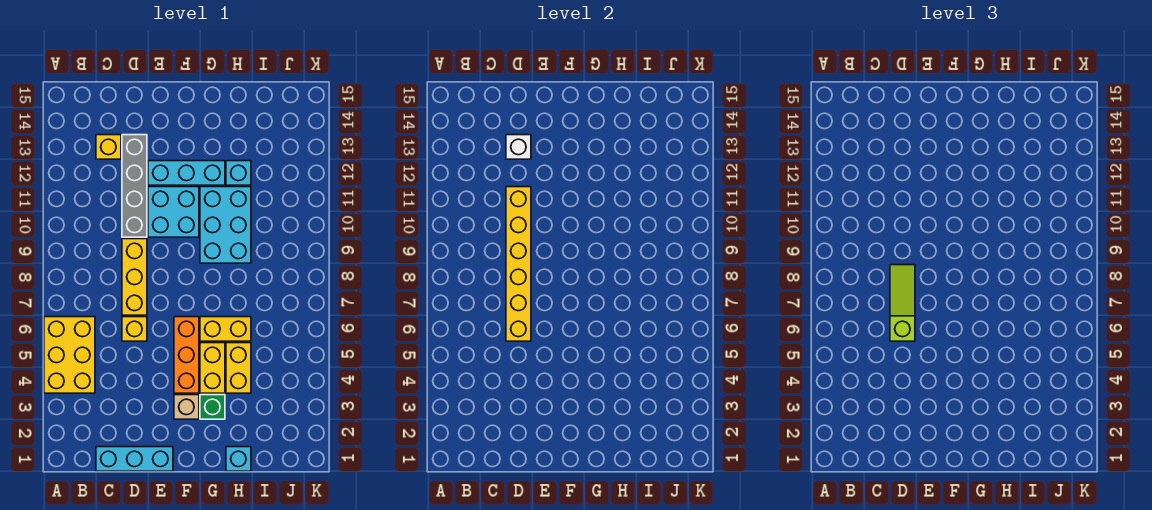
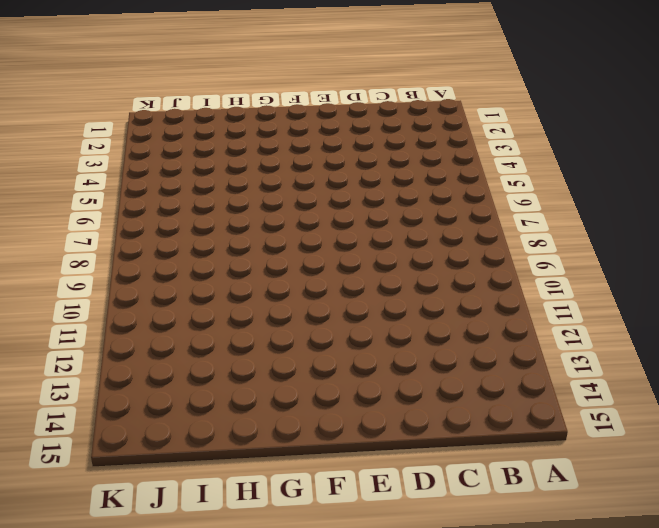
none -> yellow 2x3 brick [44,317,95,393]
none -> cyan 1x3 brick [96,447,173,471]
none -> yellow 1x1 brick [96,135,121,159]

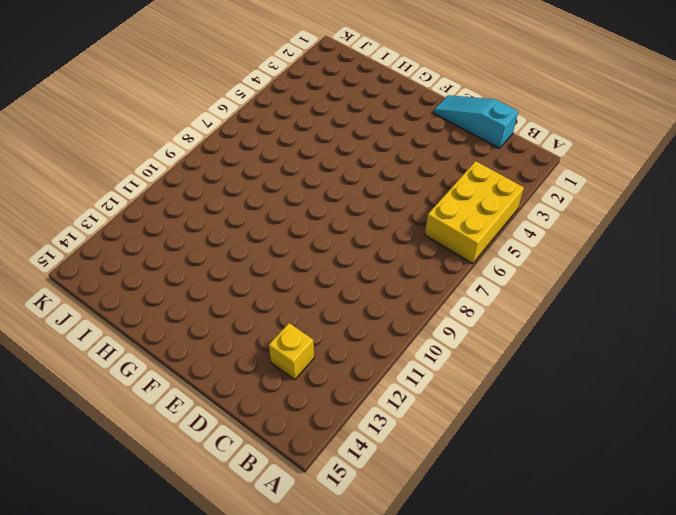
cyan 1x3 slope [434,95,518,148] -> cyan 1x3 brick [96,447,173,471]
none -> yellow 1x1 brick [122,317,147,341]
none -> yellow 1x3 brick [122,239,147,315]
none -> grey 1x4 brick [122,135,147,237]

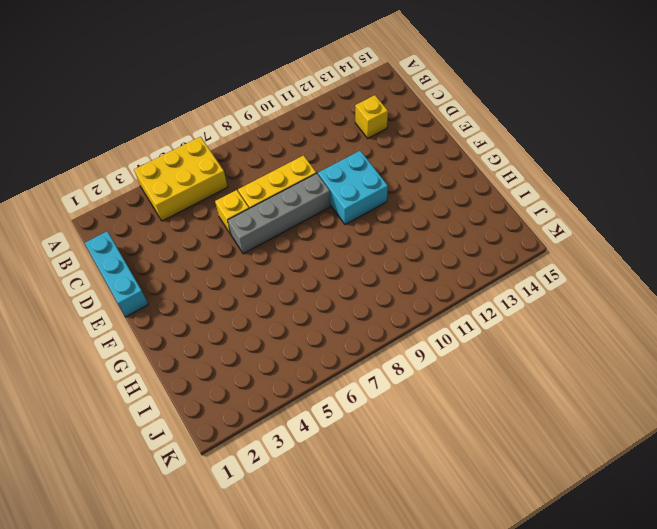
grey 1x4 brick [228,173,330,254] -> grey 1x4 brick moved to [122,135,147,237]
none -> cyan 1x3 brick [148,161,225,185]
none -> tan 1x1 brick [174,395,199,419]
none -> orange 1x3 brick [174,317,199,393]

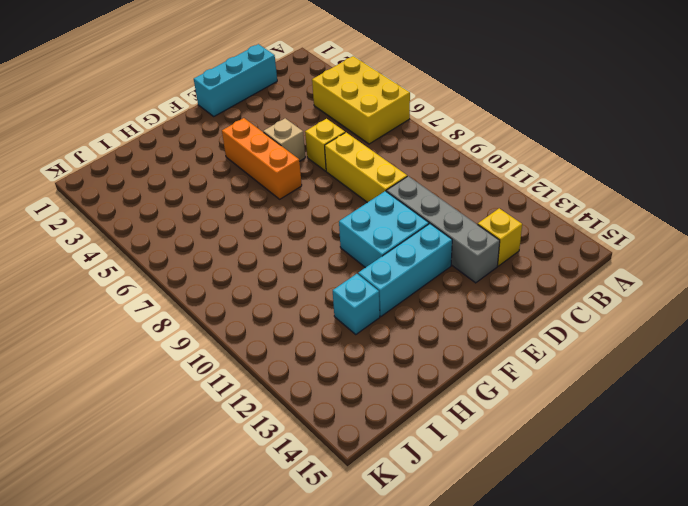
tan 1x1 brick [263,118,305,161] -> tan 1x1 brick moved to [174,395,199,419]
none -> green 1x1 brick [200,395,225,419]
none -> yellow 1x2 brick [200,343,225,393]
none -> yellow 1x2 brick [200,317,251,341]

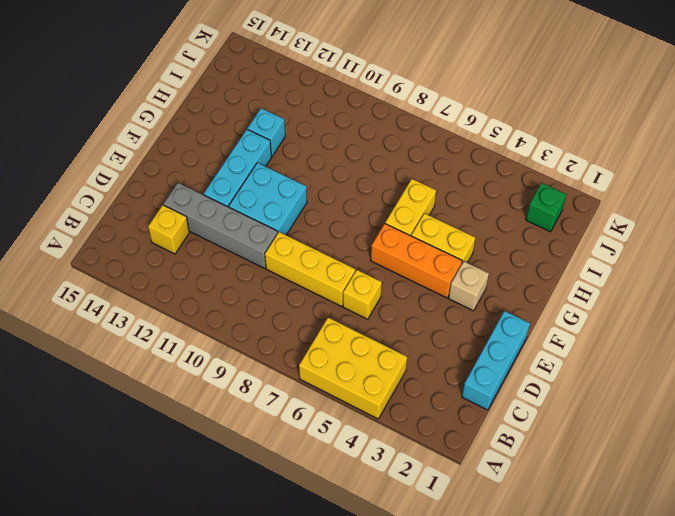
green 1x1 brick [526,183,566,232] -> green 1x1 brick moved to [200,395,225,419]
none -> cyan 2x3 brick [200,187,251,263]
none -> cyan 1x1 brick [226,447,251,471]
none -> yellow 1x2 brick [226,343,251,393]

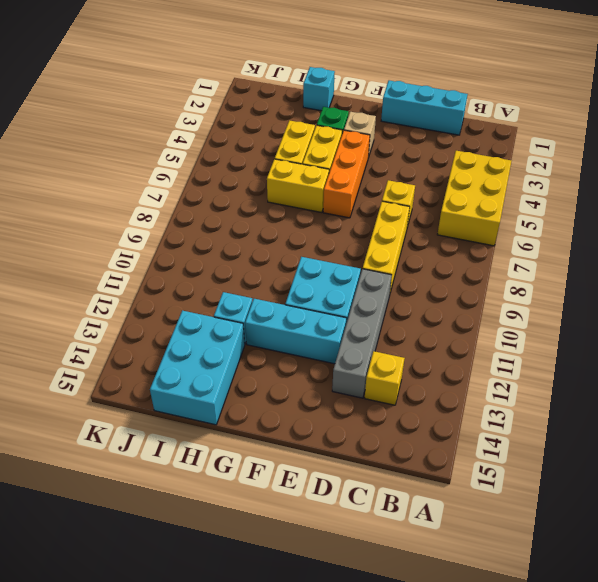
cyan 2x3 brick [150,310,245,425] -> cyan 2x3 brick moved to [200,187,251,263]
none -> yellow 1x6 brick [506,187,531,341]
none -> white 1x1 brick [506,135,531,159]
none -> lime 1x3 slope [890,265,915,341]

